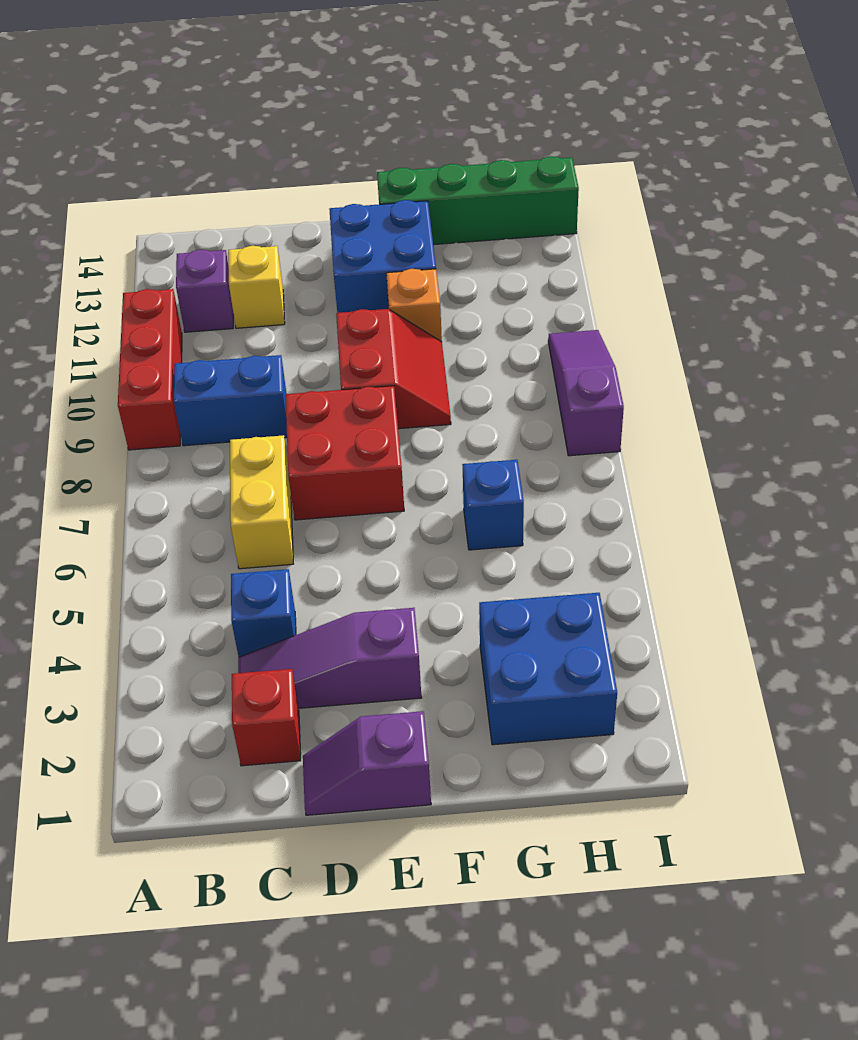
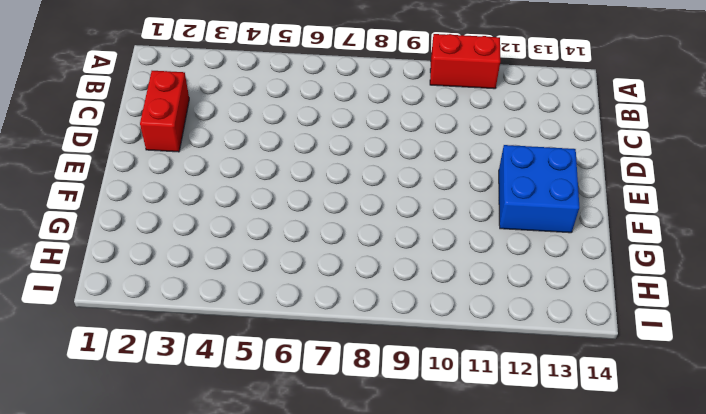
red 1x2 brick [430,34,500,89] -> red 1x3 brick [118,289,182,450]
red 1x2 brick [140,71,189,152] -> red 1x1 brick [232,669,301,766]
none -> blue 1x2 brick [174,355,287,446]
none -> purple 1x1 brick [176,250,233,332]
none -> purple 1x3 slope [238,608,422,708]

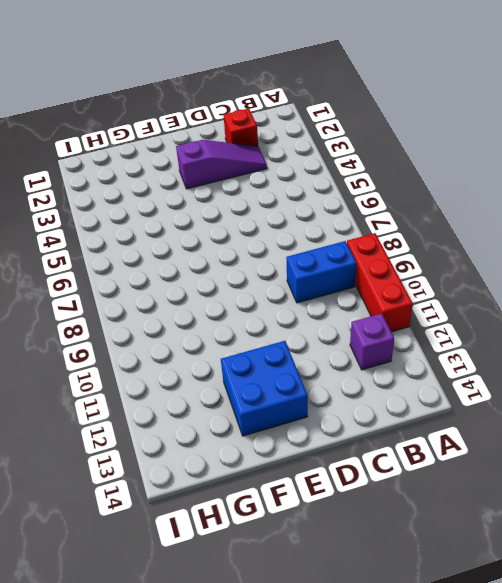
none -> blue 1x1 brick [231,569,296,657]
none -> yellow 1x2 brick [230,435,293,569]
none -> yellow 1x1 brick [228,246,285,328]

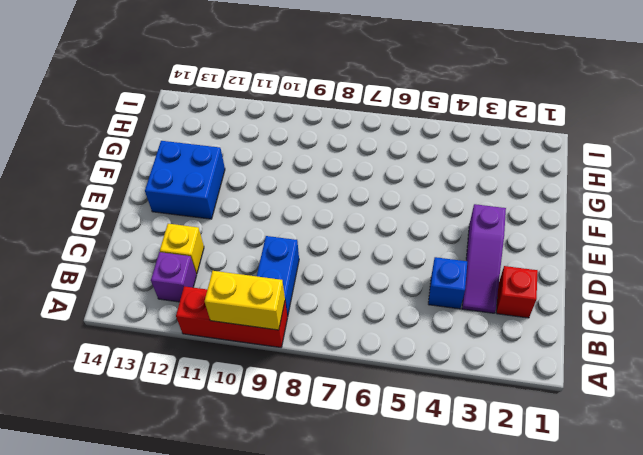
yellow 1x2 brick [205,271,285,330] -> yellow 1x2 brick moved to [230,435,293,569]
none -> purple 1x2 slope [303,711,431,815]
none -> red 2x2 brick [285,386,404,520]
none -> red 2x2 slope [336,309,451,429]

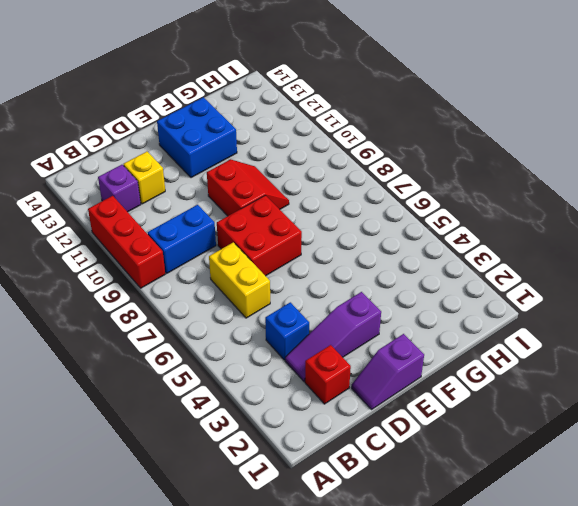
none -> orange 1x1 brick [386,269,442,342]
none -> green 1x4 brick [377,156,579,245]
none -> blue 2x2 brick [479,593,617,745]

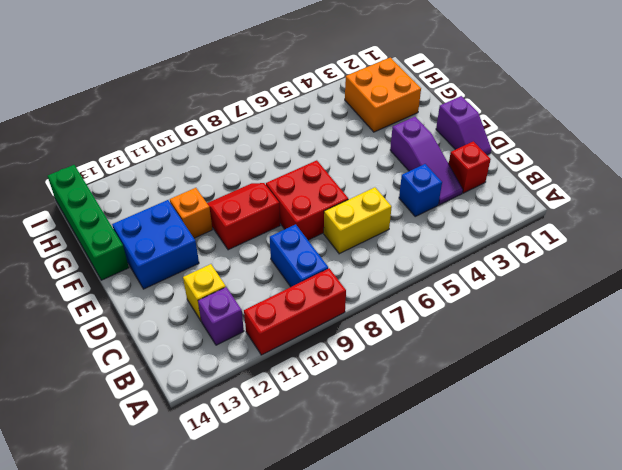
orange 2x2 brick [345,58,421,132] -> blue 2x2 brick [479,593,617,745]
none -> blue 1x1 brick [462,460,524,550]
none -> purple 1x3 slope [548,330,624,456]

